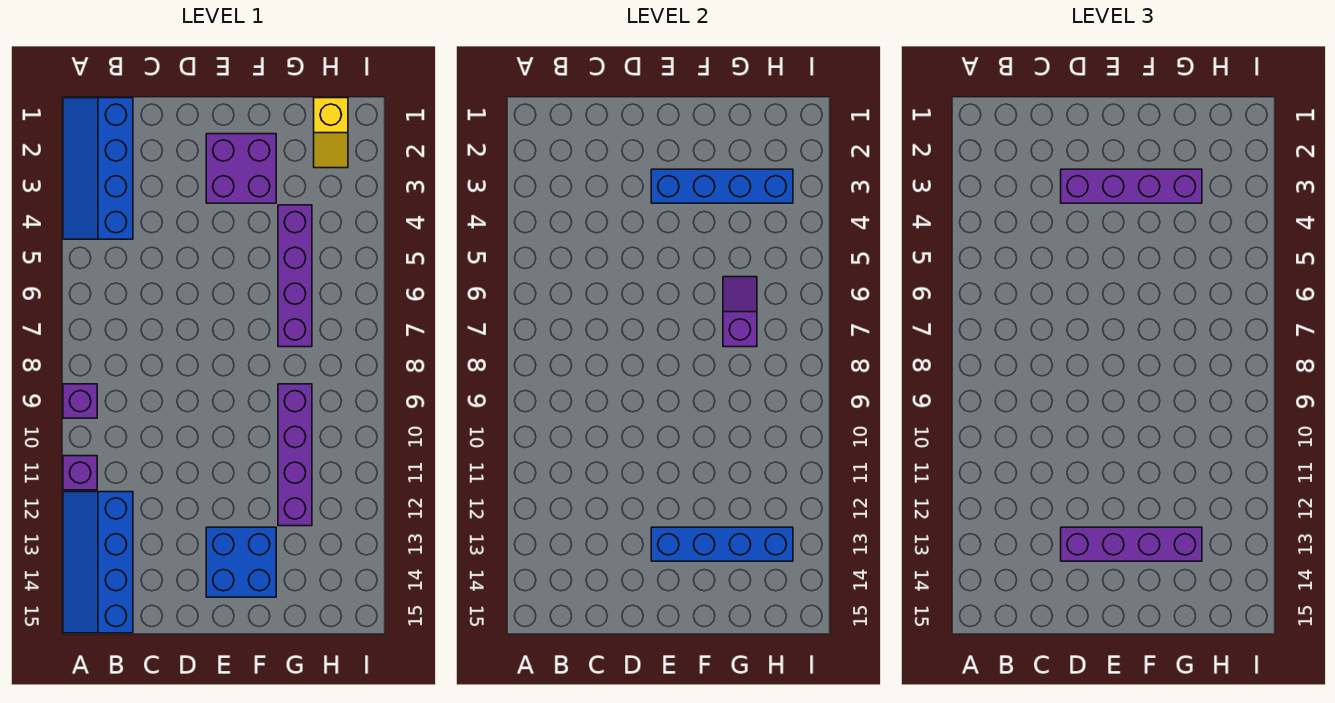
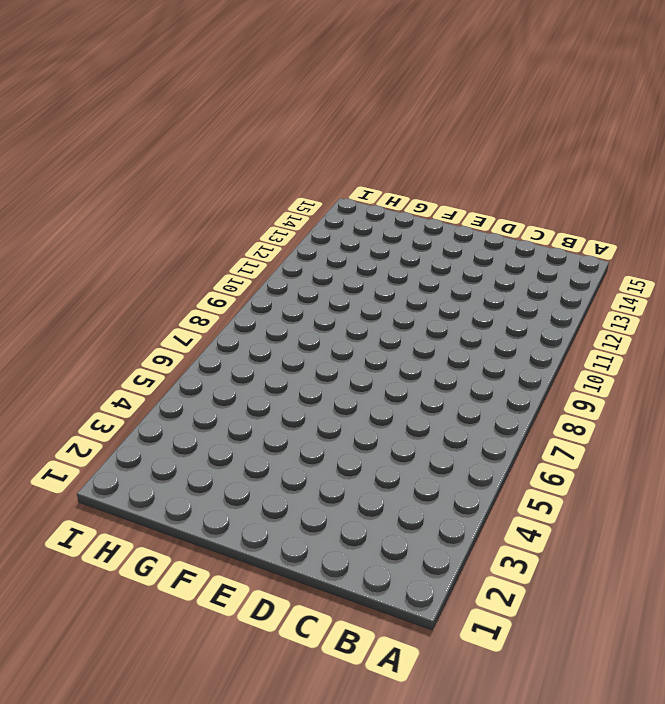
none -> blue 2x4 slope [63,98,133,239]
none -> purple 1x1 brick [63,384,97,418]
none -> purple 1x1 brick [63,456,97,490]

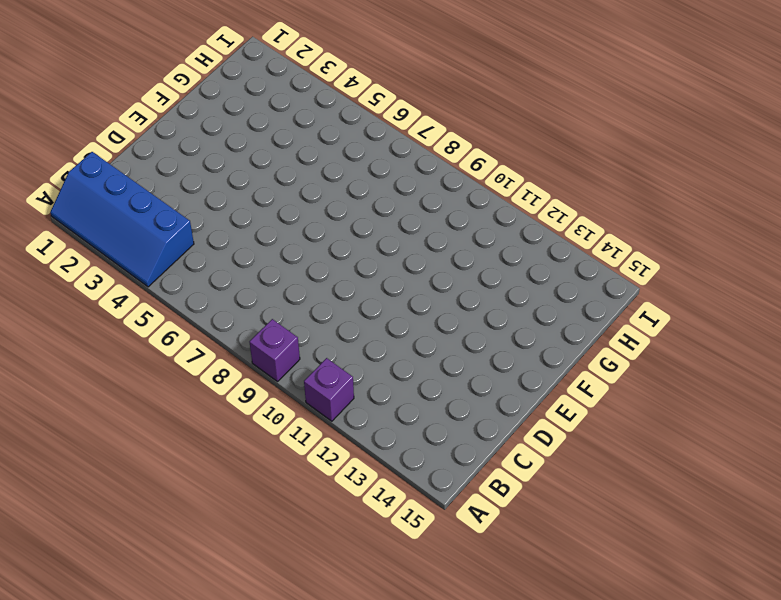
none -> blue 2x4 slope [63,492,133,633]
none -> purple 2x2 brick [206,134,276,203]
none -> blue 2x2 brick [206,527,276,597]

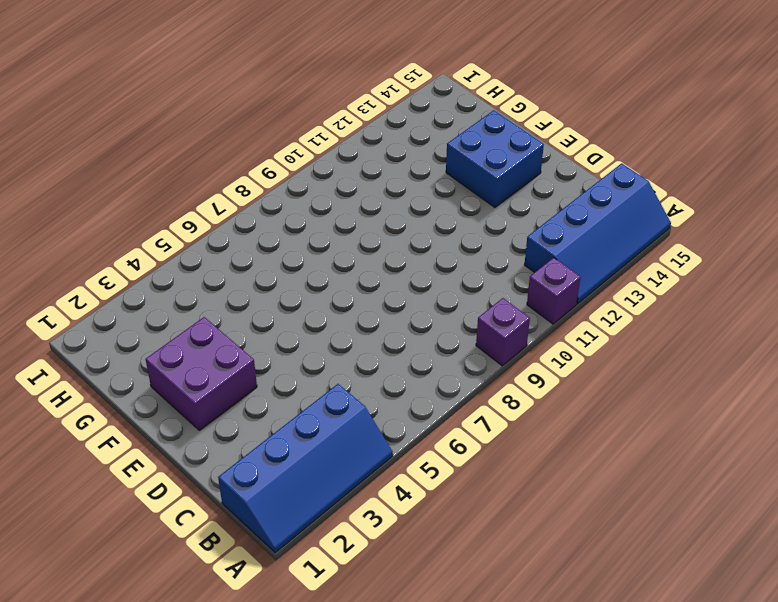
none -> purple 1x4 brick [278,205,312,347]
none -> purple 1x4 brick [278,384,312,526]
none -> yellow 1x2 slope [314,98,348,168]

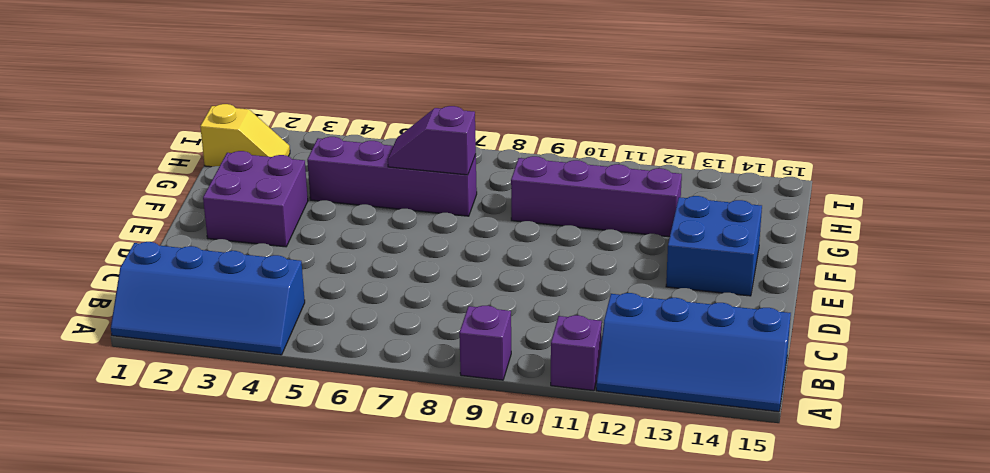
none -> blue 1x4 brick [651,169,793,203]
none -> blue 1x4 brick [651,527,793,561]
none -> purple 1x4 brick [1061,169,1202,203]

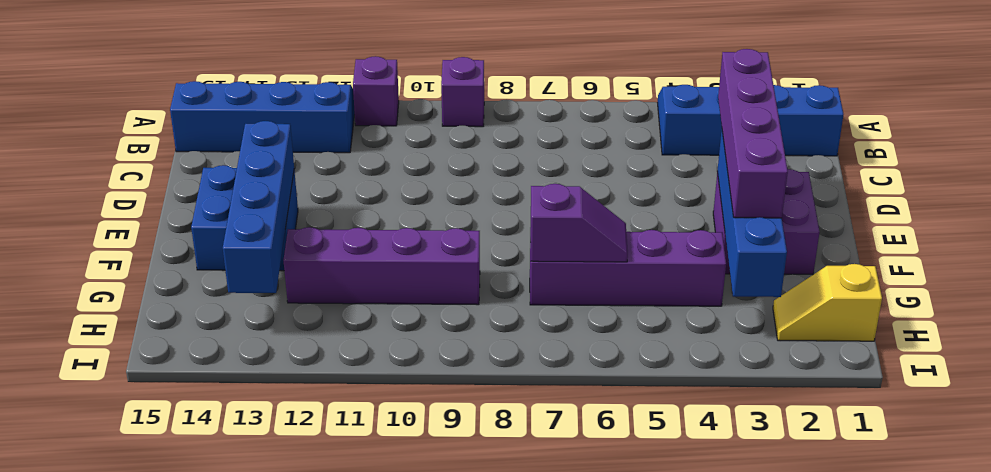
none -> purple 1x4 brick [1061,527,1202,561]

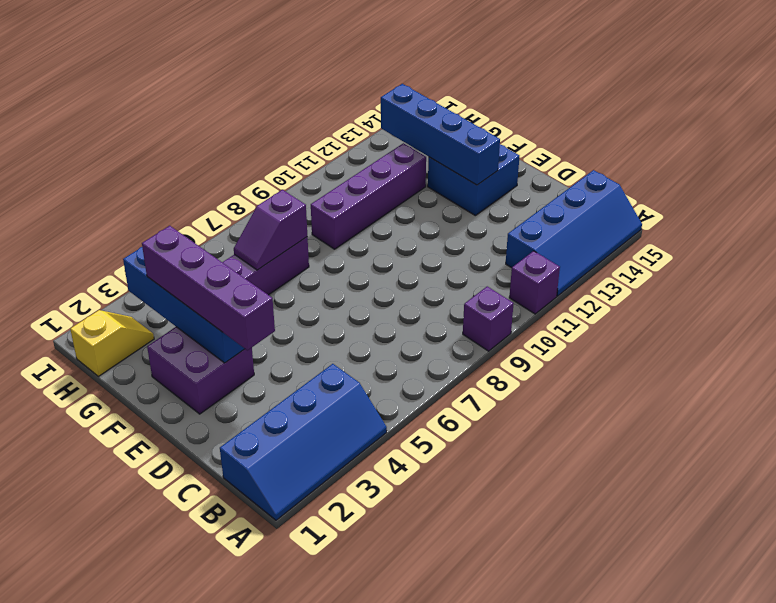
none -> purple 1x4 brick [1061,527,1202,561]

